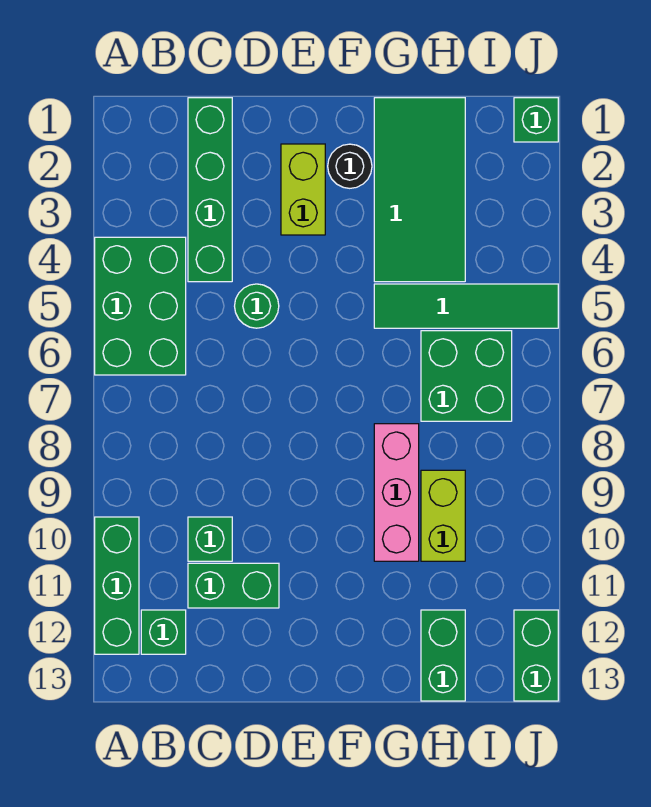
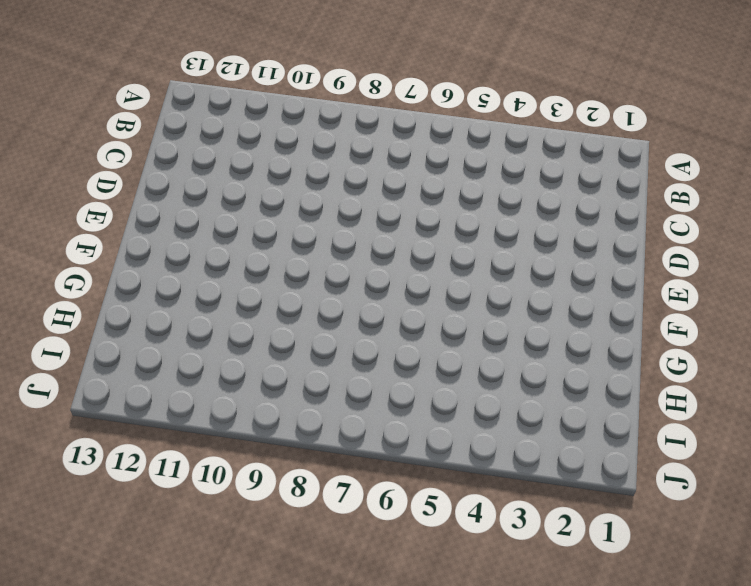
none -> green 2x3 brick [95,237,186,375]
none -> green 1x3 brick [95,517,139,654]
none -> green 1x1 brick [141,610,186,654]

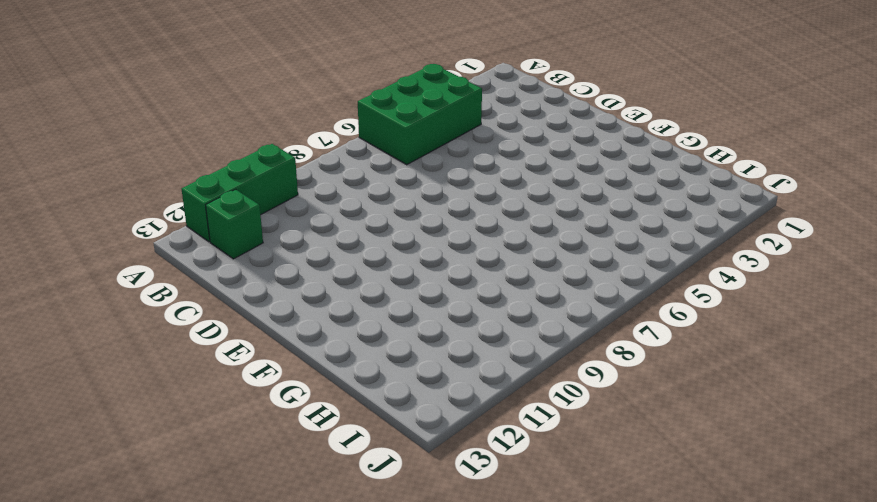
none -> green 1x4 brick [188,98,232,282]
none -> green 1x1 brick [188,517,232,561]
none -> green 1x2 brick [188,563,279,608]

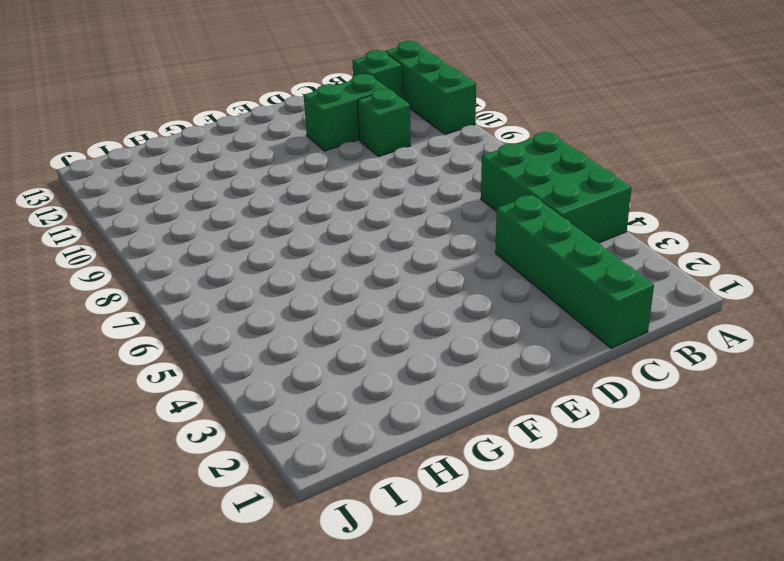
none -> green 1x1 round brick [235,284,279,328]
none -> lime 1x2 brick [281,144,325,235]
none -> black 1x1 round brick [328,144,372,188]

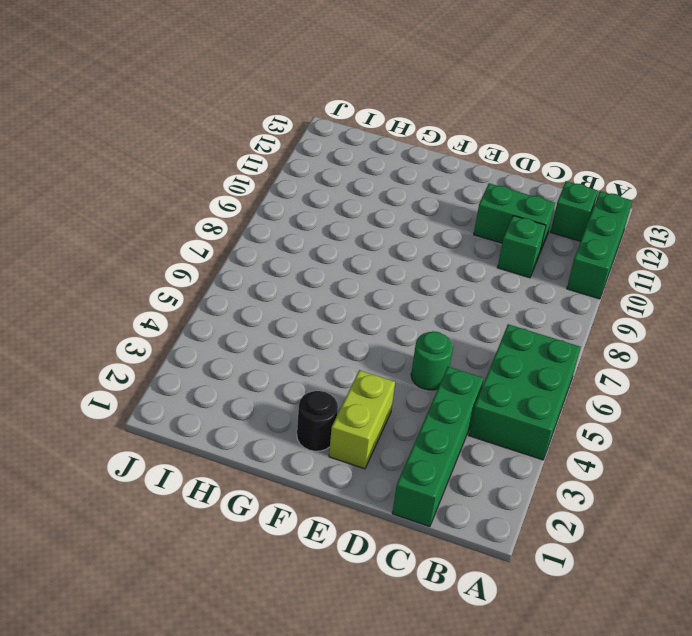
none -> green 2x4 tile [374,98,465,282]
none -> green 1x4 tile [374,284,558,328]
none -> pink 1x3 brick [374,424,419,561]

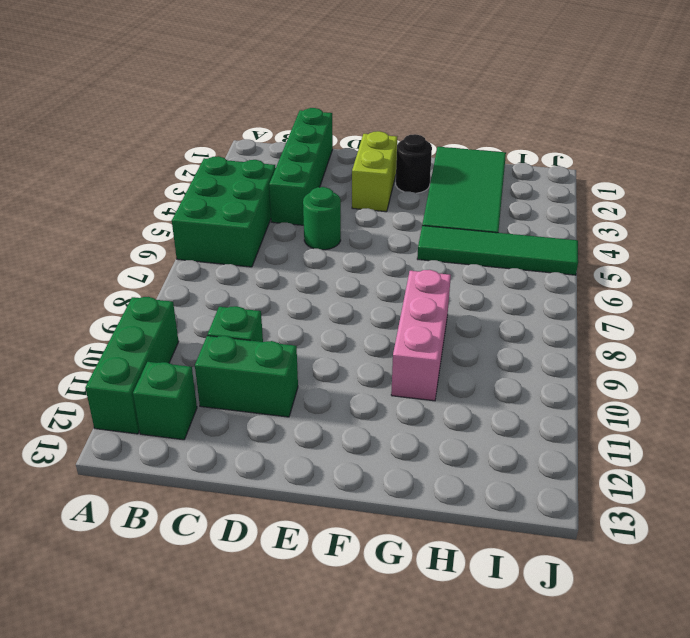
none -> green 2x2 brick [421,331,512,421]
none -> lime 1x2 brick [421,470,465,561]
none -> green 1x2 brick [421,610,465,701]

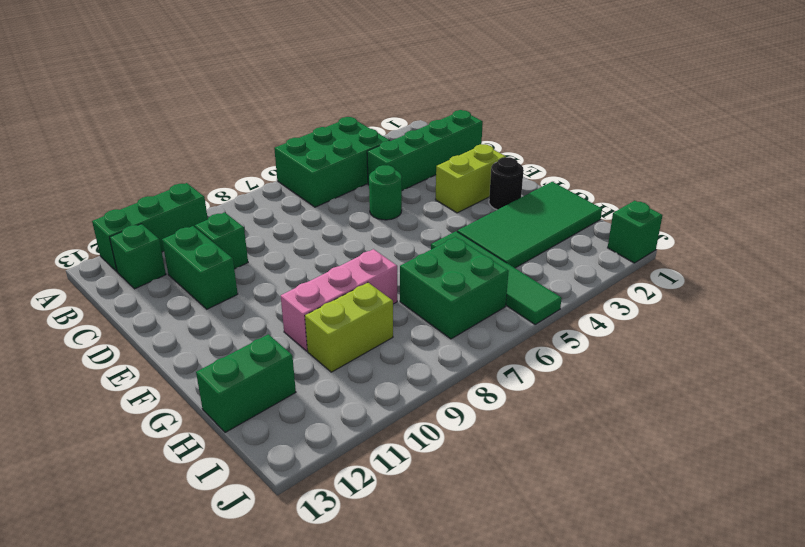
none -> green 1x2 brick [514,610,558,701]

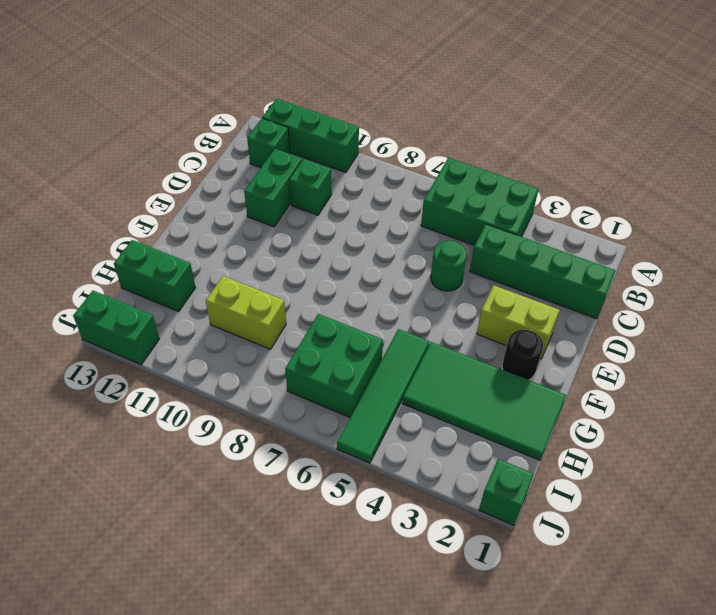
none -> pink 1x3 brick [374,424,419,561]

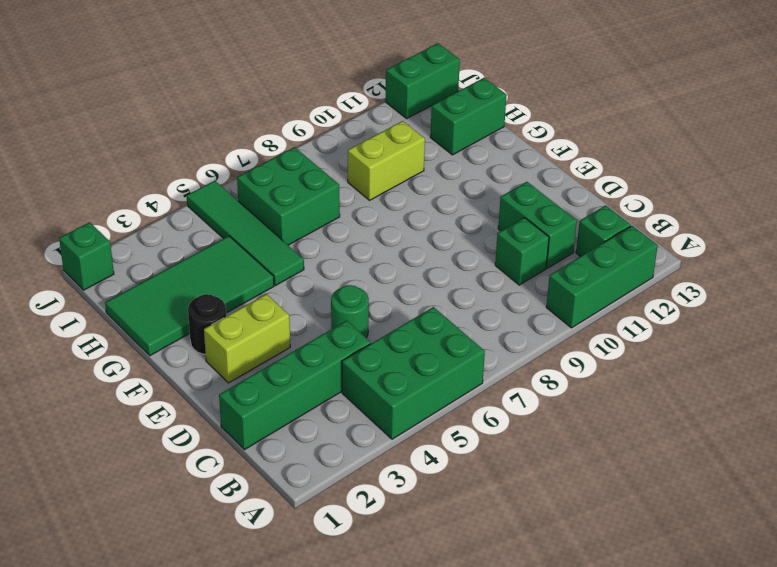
none -> pink 1x3 brick [374,424,419,561]

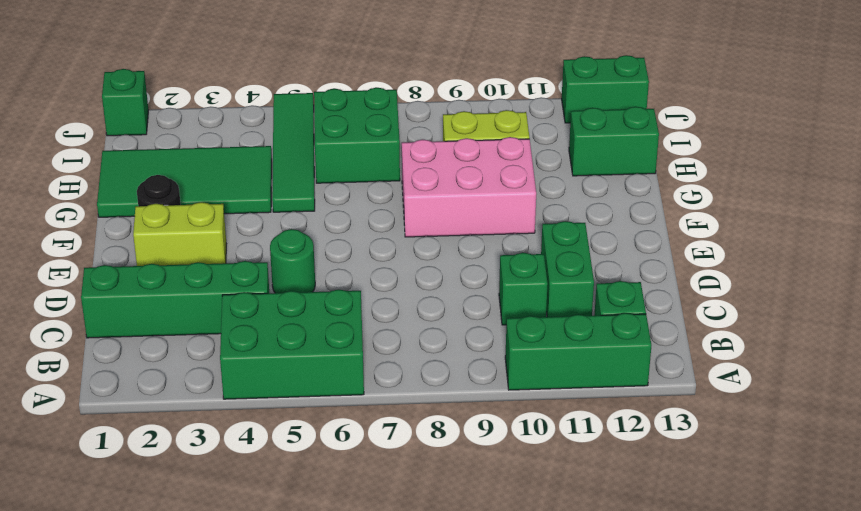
pink 2x3 brick [402,137,536,237] -> pink 1x3 brick [374,424,419,561]

